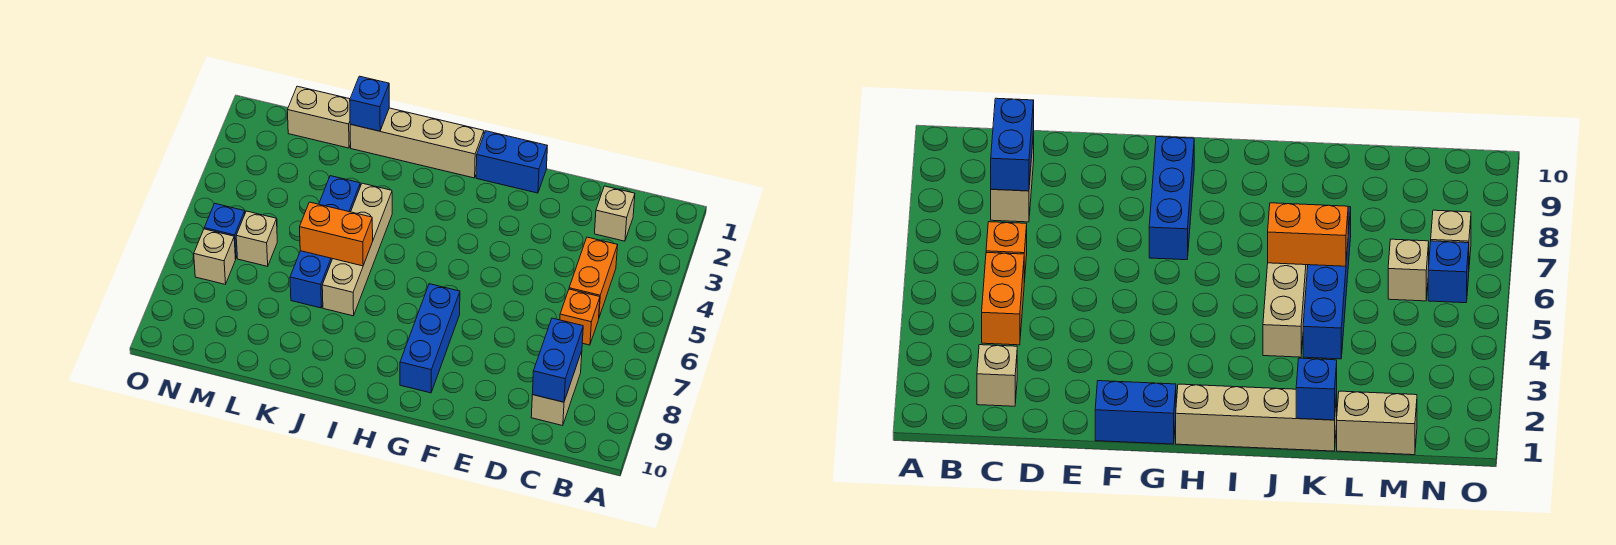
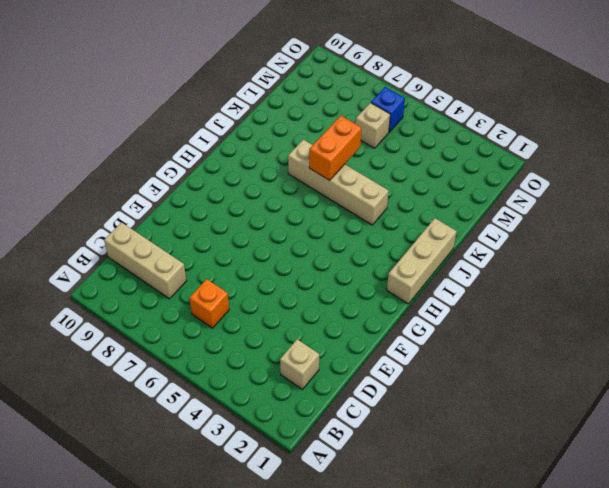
tan 1x3 brick [104,222,186,299] -> tan 1x2 brick [531,351,582,426]
tan 1x3 brick [387,218,457,304] -> tan 1x4 brick [350,108,484,178]
none -> orange 1x2 brick [569,237,618,317]
none -> blue 1x2 brick [476,131,547,193]
none -> blue 1x3 brick [400,284,460,393]

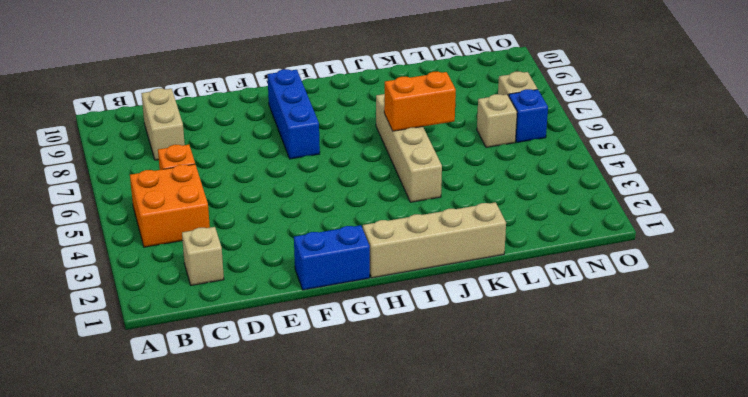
orange 2x2 brick [130,164,210,247] -> orange 1x2 brick [569,237,618,317]
none -> blue 1x4 brick [290,176,360,308]
none -> tan 1x2 brick [287,86,351,148]
none -> blue 1x2 brick [532,318,583,402]

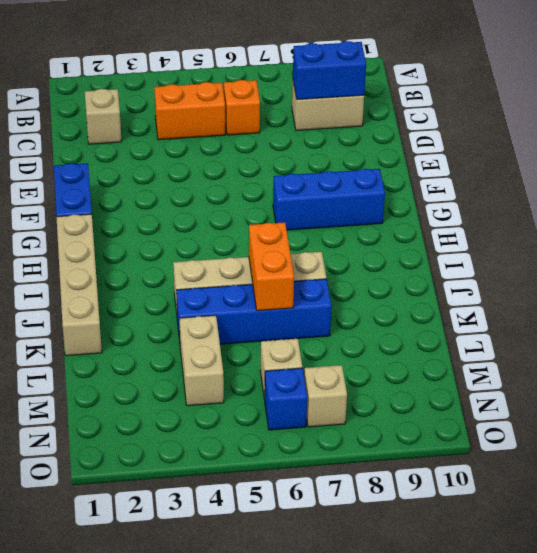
tan 1x2 brick [179,315,224,406] -> tan 1x2 brick moved to [287,86,351,148]
none -> blue 1x1 brick [350,76,389,131]

